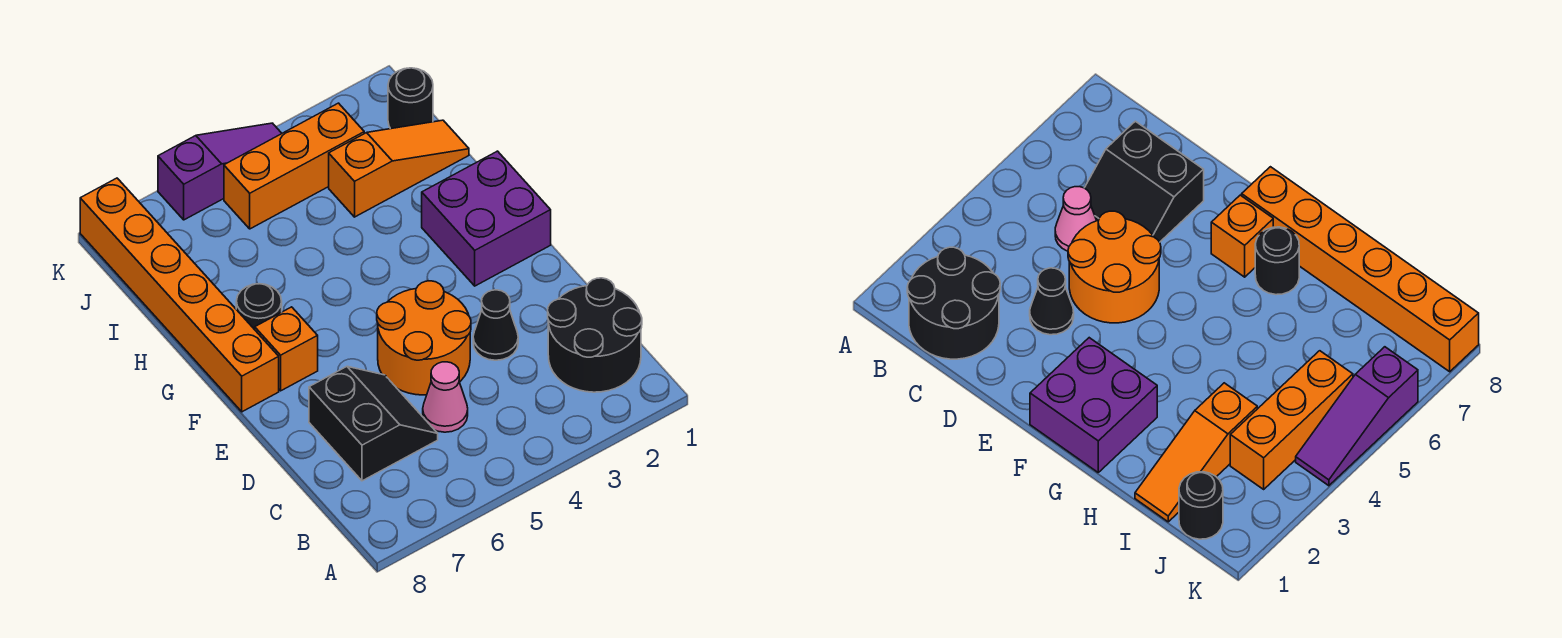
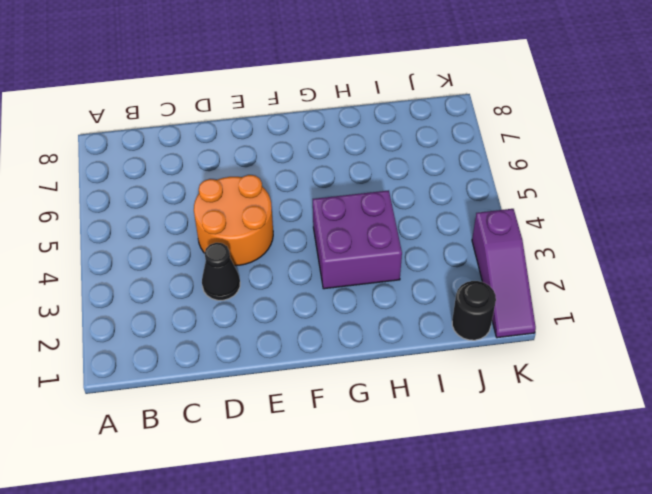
purple 2x2 brick [313,190,402,289] -> purple 2x2 brick moved to [422,151,551,286]
purple 1x3 slope [472,209,536,338] -> purple 1x3 slope moved to [158,123,282,220]
none -> black 2x2 round brick [548,278,642,392]
none -> pink 1x1 cone [423,362,468,432]
none -> black 2x2 slope [309,366,438,481]

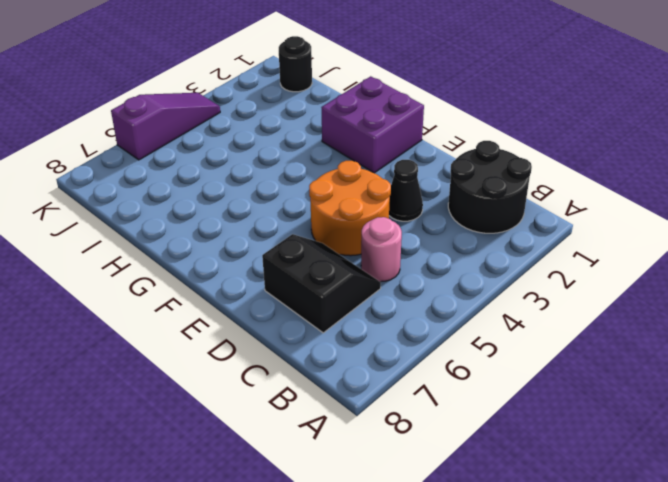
pink 1x1 round brick [361,217,402,282] -> pink 1x1 cone [423,362,468,432]
none -> orange 1x1 brick [255,307,318,391]
none -> orange 1x6 brick [80,178,279,412]
none -> black 1x1 round brick [236,284,282,330]

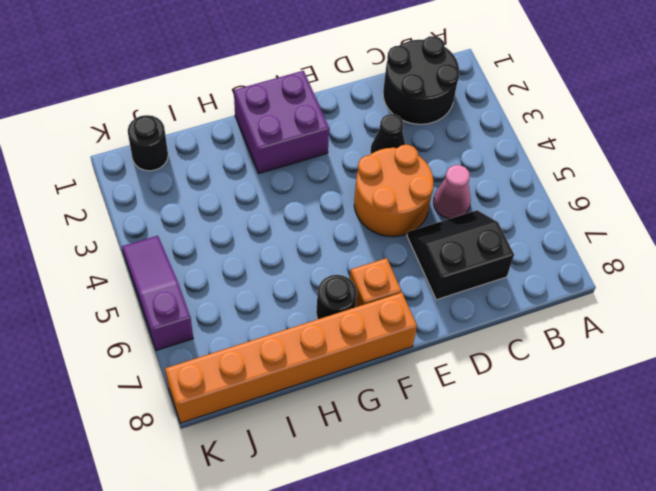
none -> orange 1x3 slope [329,120,469,217]
none -> orange 1x3 brick [224,103,364,229]

